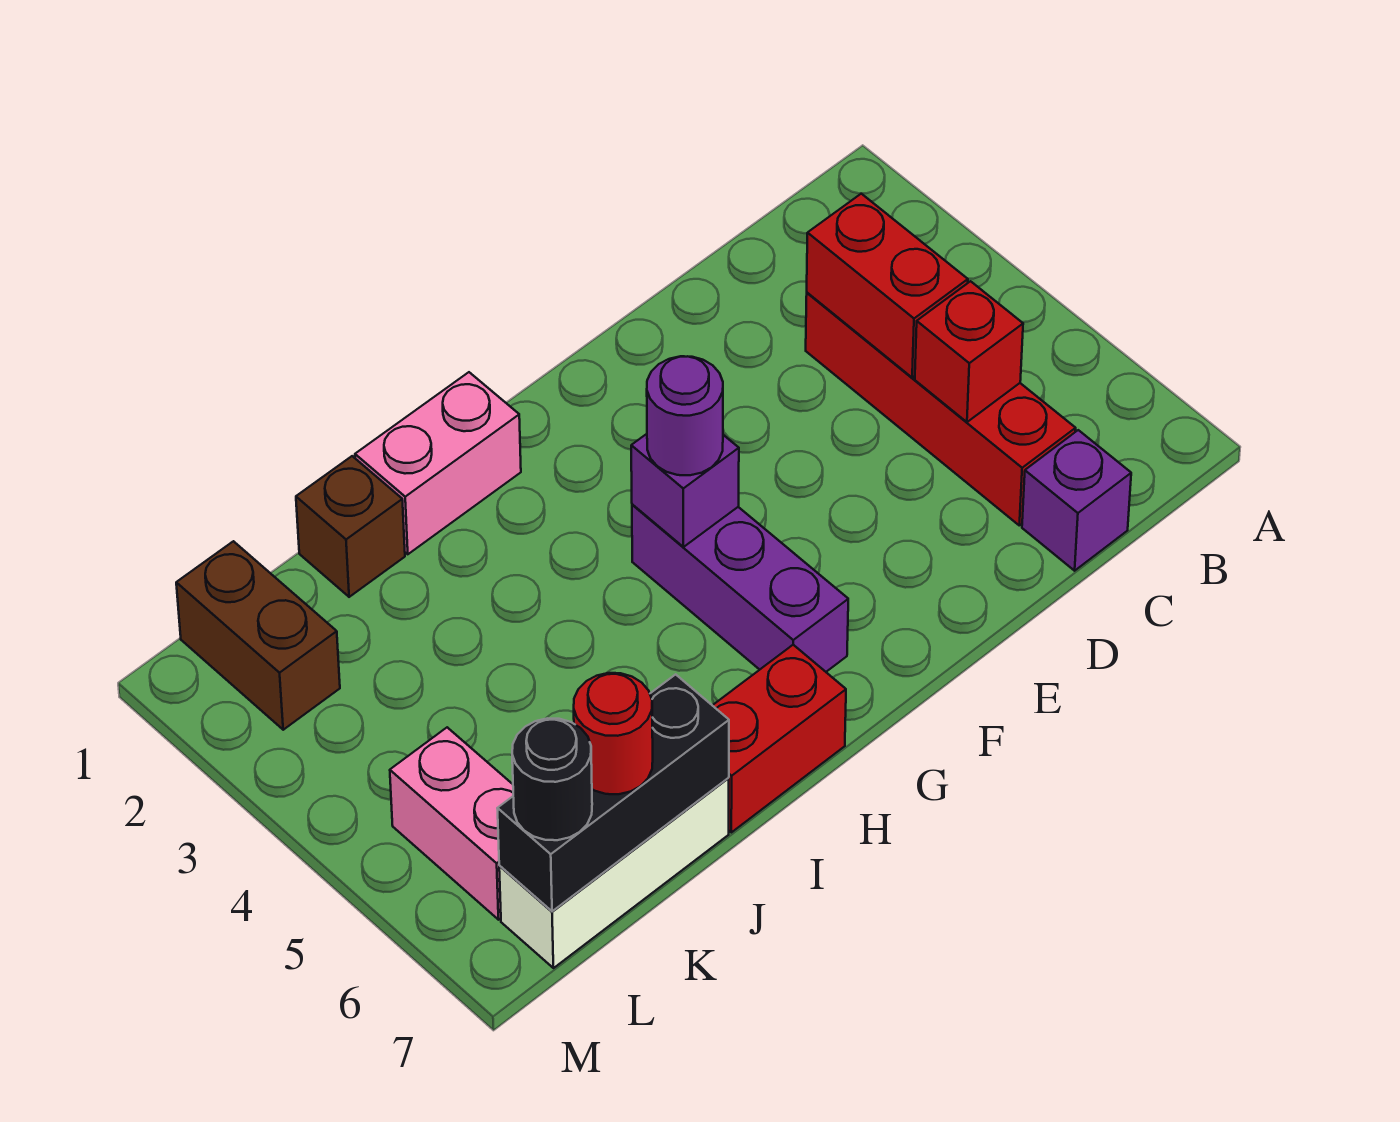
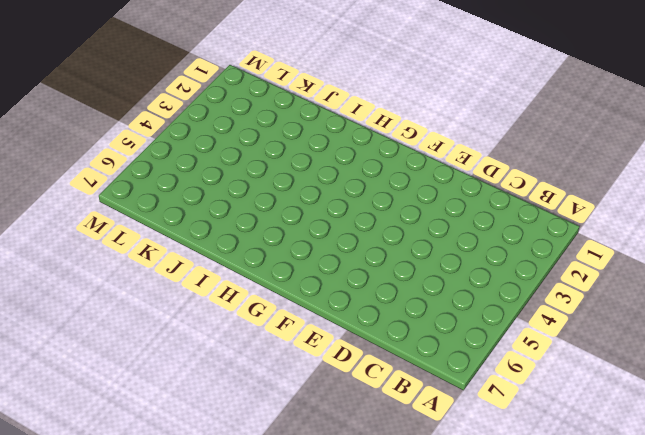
none -> red 1x4 brick [806,293,1076,525]
none -> purple 1x1 brick [1022,430,1131,571]
none -> purple 1x3 brick [632,504,848,672]

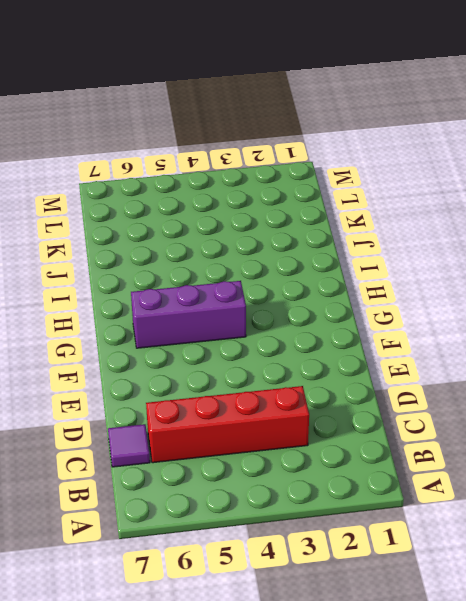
purple 1x1 tile [108,424,150,467] -> purple 1x1 brick [1022,430,1131,571]
none -> pink 1x2 brick [355,372,521,554]
none -> red 1x2 brick [712,645,846,832]
none -> brown 1x1 brick [296,456,405,597]

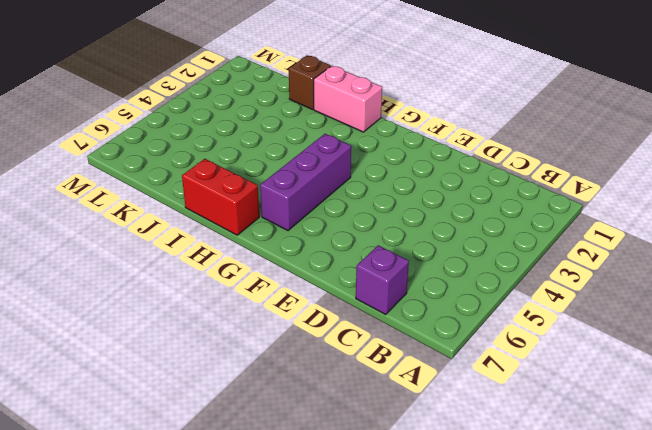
none -> red 1x4 brick [806,293,1076,525]
none -> white 1x3 brick [499,778,729,968]
none -> brown 1x2 brick [176,541,340,730]

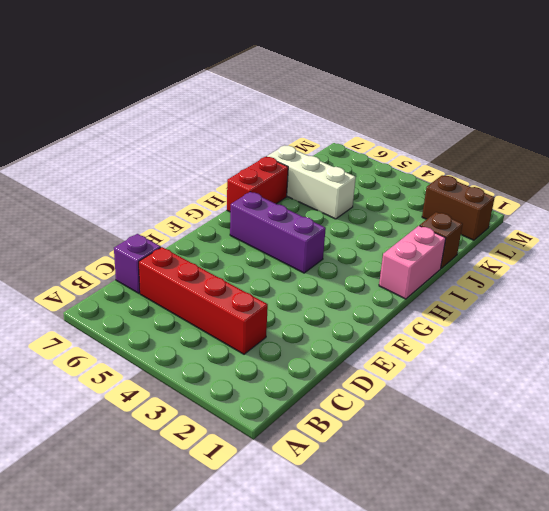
white 1x3 brick [267,146,356,219] -> white 1x3 brick turned to [499,778,729,968]
none -> pink 1x2 brick [390,727,513,920]
none -> red 1x2 brick [807,194,968,378]
none -> red 1x1 brick [915,281,1023,422]

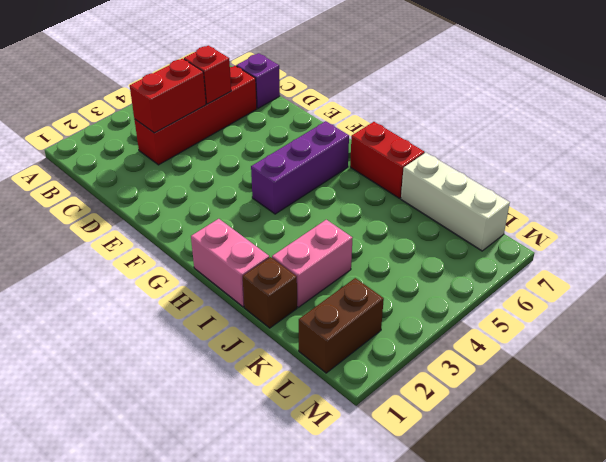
pink 1x2 brick [272,220,352,307] -> pink 1x2 brick moved to [390,727,513,920]
none -> purple 1x1 brick [631,434,739,547]
none -> black 1x3 brick [497,674,729,911]
none -> purple 1x1 round brick [647,356,723,475]

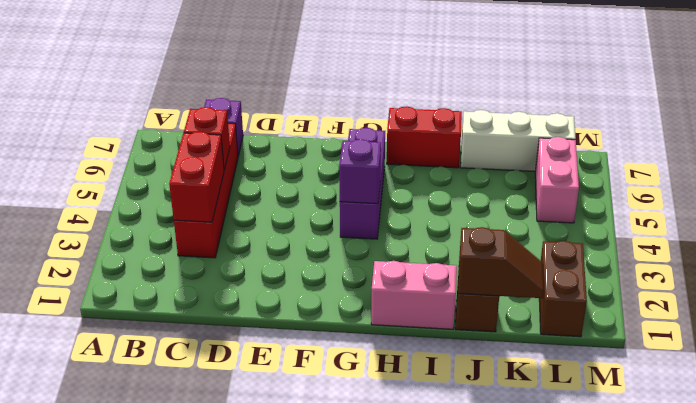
brown 1x2 slope [458,227,544,298] -> none
none -> black 1x3 brick [497,674,729,911]
none -> purple 1x1 round brick [647,356,723,475]
none -> red 1x1 round brick [574,673,653,794]

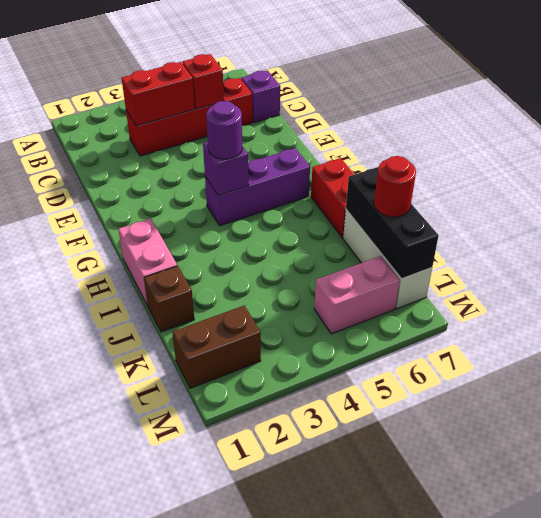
none -> black 1x1 round brick [512,718,592,840]

